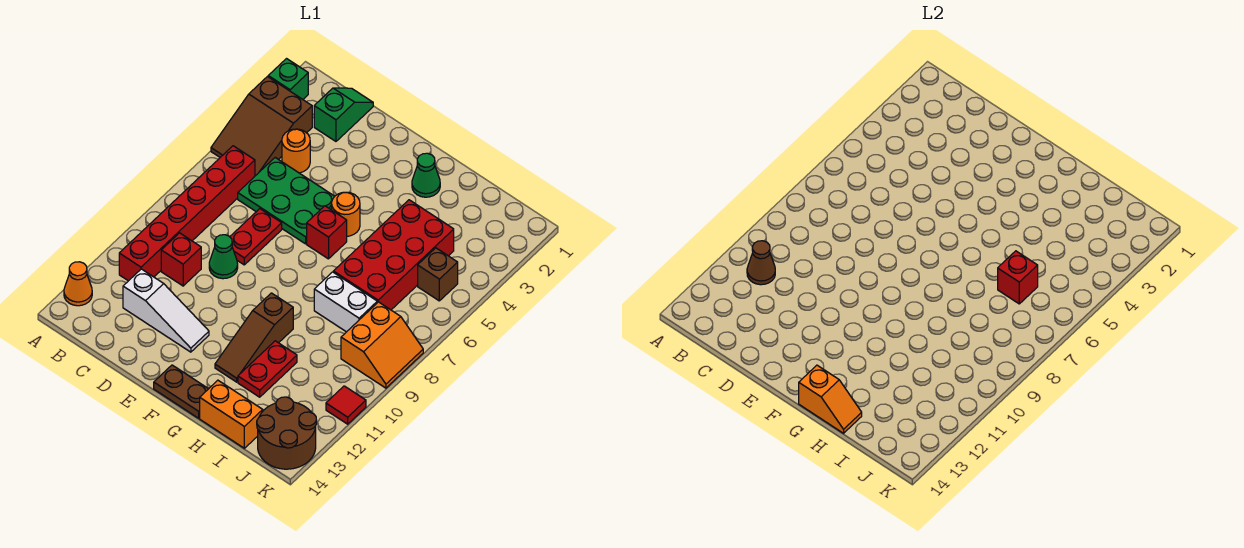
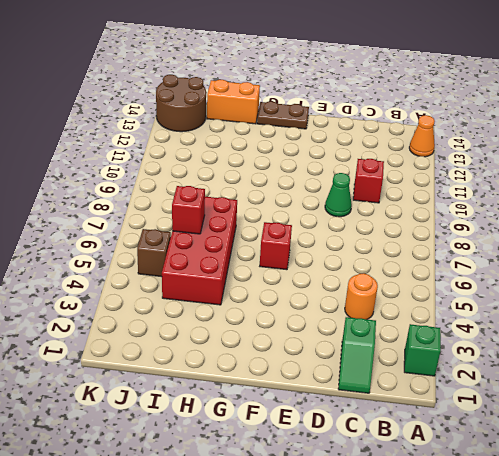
none -> brown 2x3 slope [211,77,312,176]
none -> red 1x6 brick [119,146,255,281]
none -> green 2x3 plate [238,158,335,244]

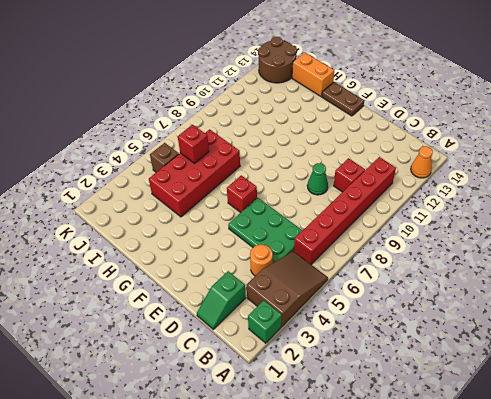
none -> white 1x3 slope [123,269,209,352]
none -> red 1x2 plate [230,209,282,265]
none -> orange 1x1 round brick [332,192,360,236]

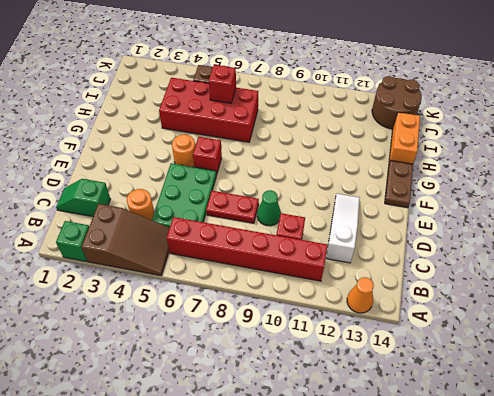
none -> green 1x1 cone [412,153,440,197]
none -> brown 1x3 slope [215,293,293,382]
none -> white 1x2 brick [314,272,377,332]

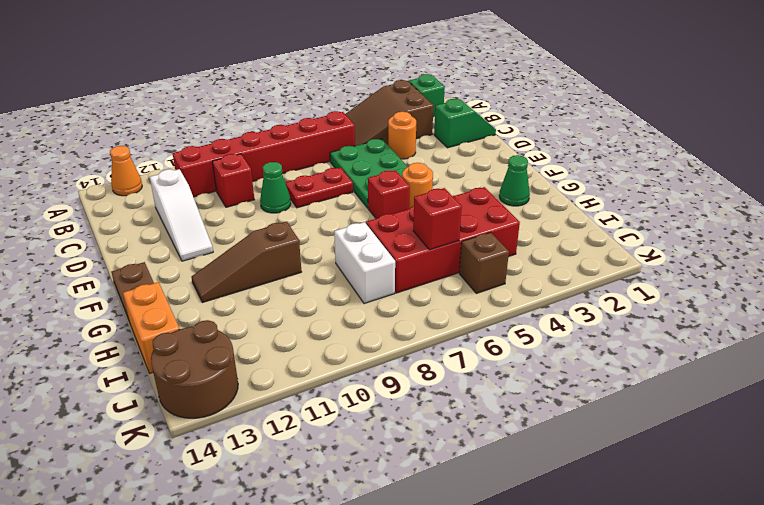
none -> red 1x2 plate [238,341,297,397]
none -> orange 2x2 slope [341,302,423,388]
none -> red 1x1 tile [326,386,366,424]

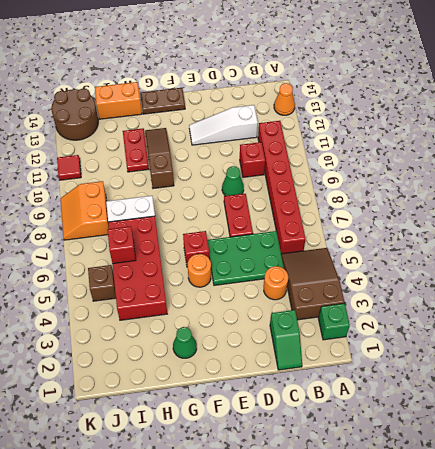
none -> brown 1x1 cone [747,241,775,285]
none -> orange 1x2 slope [799,365,862,433]

